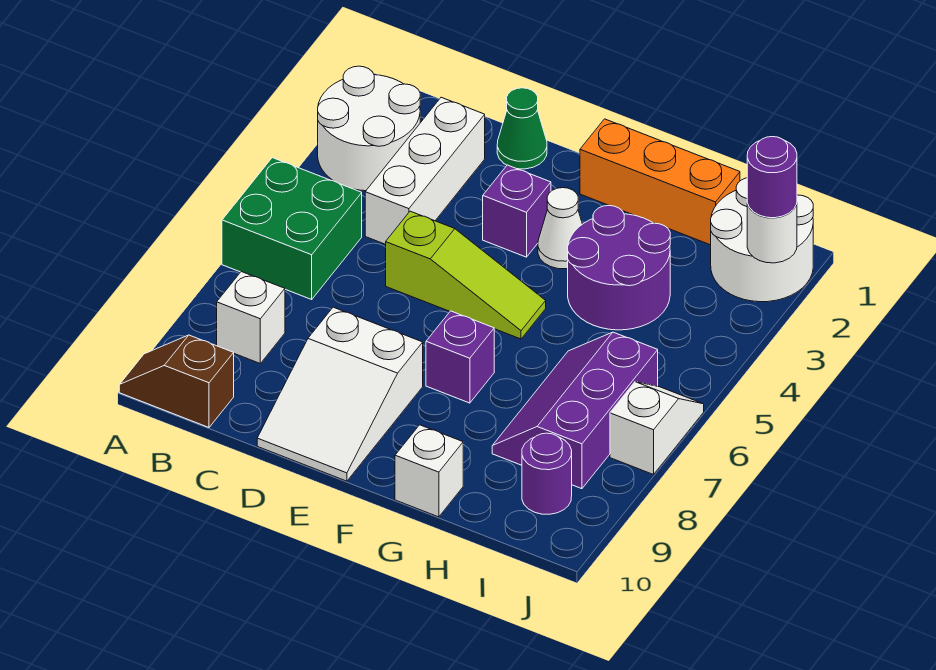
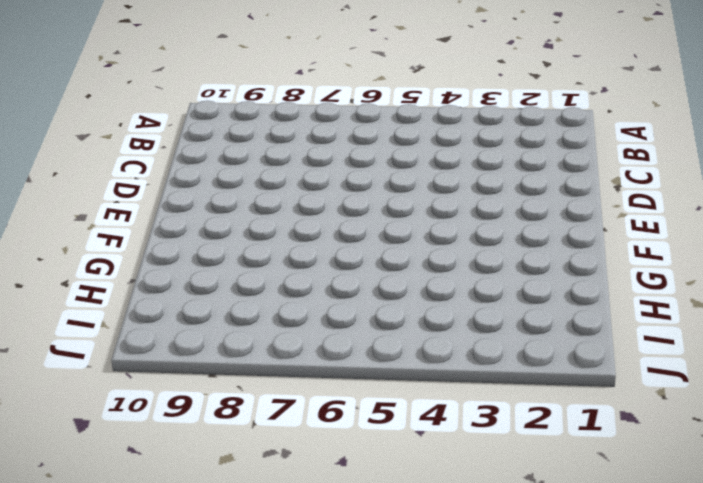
none -> white 2x2 round brick [318,66,420,191]
none -> green 2x2 brick [222,158,362,299]
none -> brown 1x2 slope [119,335,234,427]

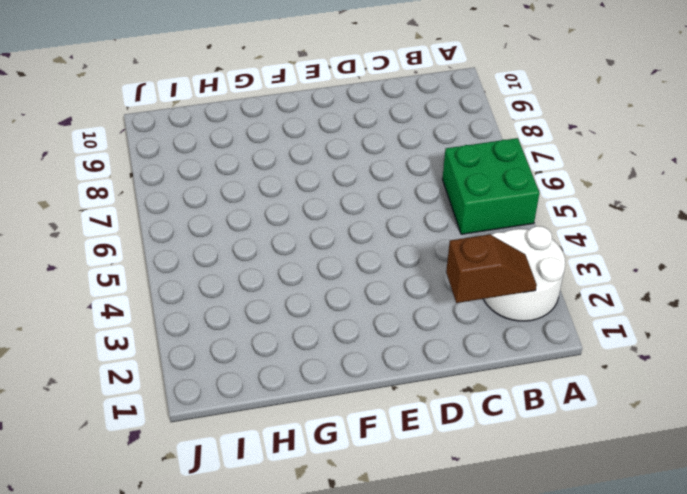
brown 1x2 slope [446,234,537,303] -> brown 1x2 slope moved to [119,335,234,427]
none -> white 1x1 brick [217,272,285,363]
none -> white 1x3 brick [365,97,485,244]
none -> green 1x1 cone [497,88,547,169]

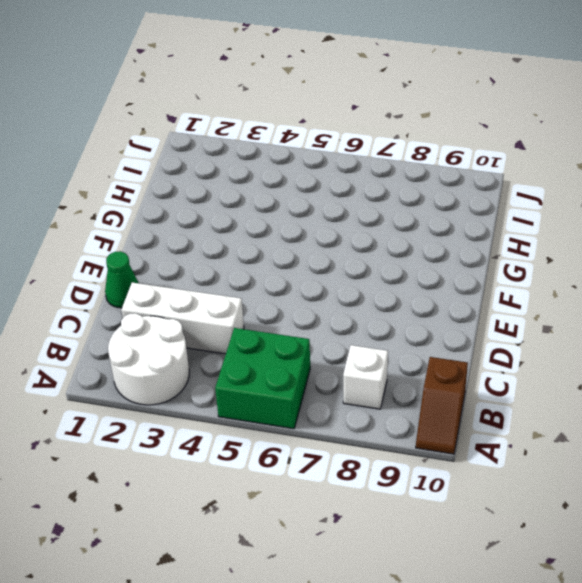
none -> lime 1x3 slope [386,211,546,339]
none -> white 2x3 slope [257,307,423,481]
none -> purple 1x1 brick [483,165,551,257]

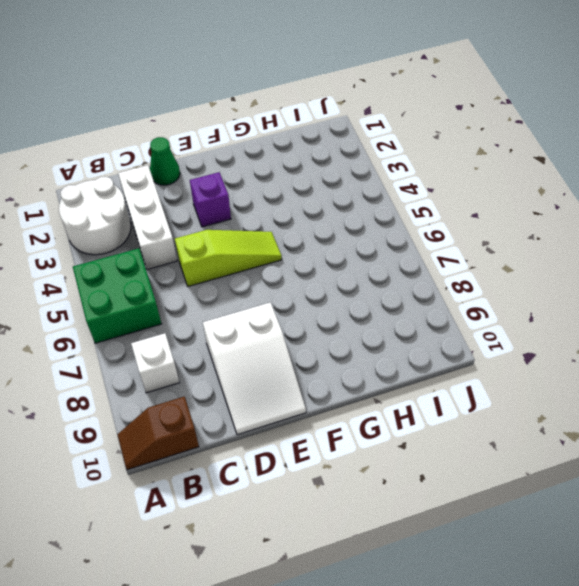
none -> orange 1x3 brick [580,119,740,245]
none -> white 1x1 cone [538,188,582,269]
none -> purple 1x1 brick [426,311,494,403]

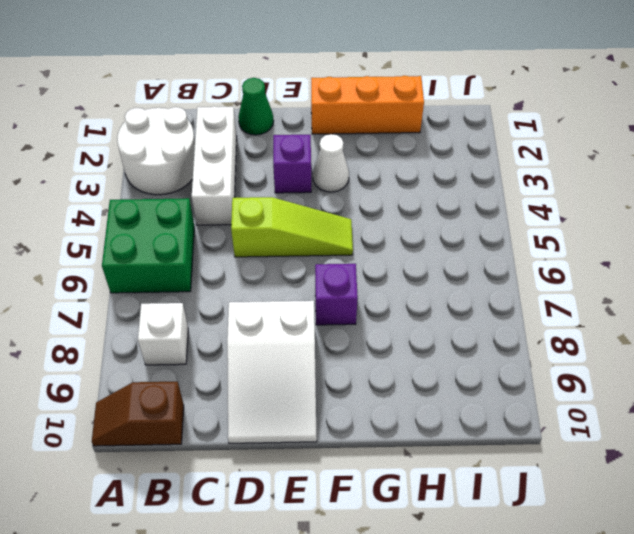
none -> purple 2x2 round brick [568,205,670,330]
none -> white 1x1 brick [395,425,463,517]
none -> purple 2x3 slope [492,332,658,489]

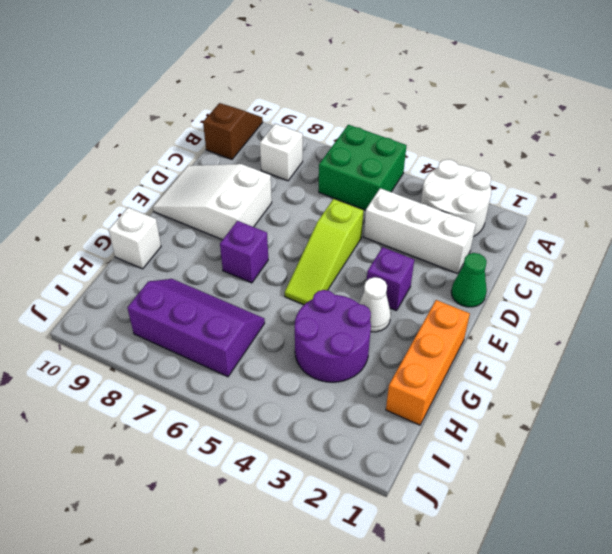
none -> white 2x2 round brick [711,178,813,302]
none -> purple 1x1 round brick [522,433,572,514]
none -> white 1x2 slope [610,382,704,475]

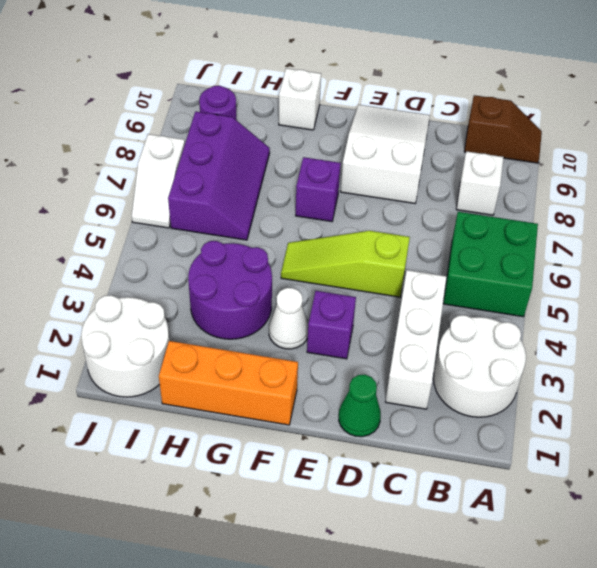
none -> white 1x1 round brick [747,204,797,263]
none -> purple 1x1 round brick [747,137,797,218]

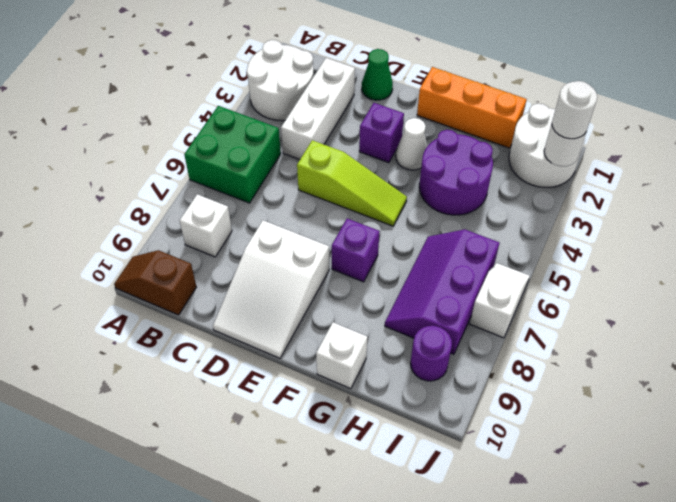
white 1x1 round brick [552,81,597,139] -> purple 1x1 round brick [747,137,797,218]

